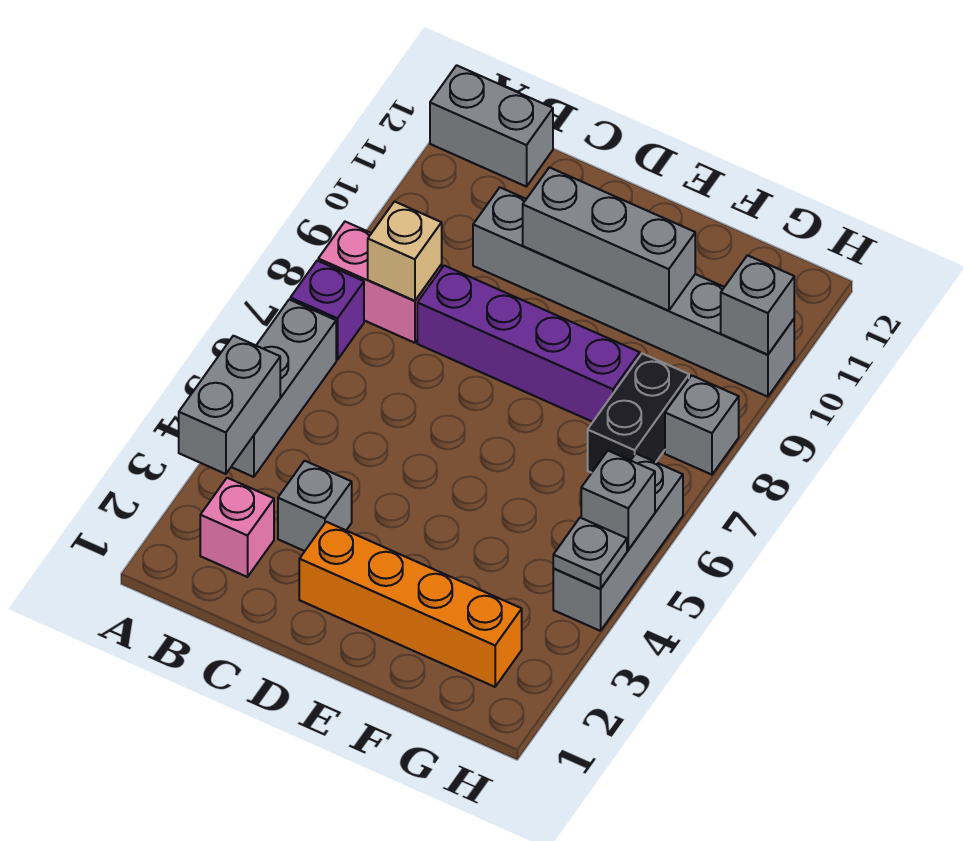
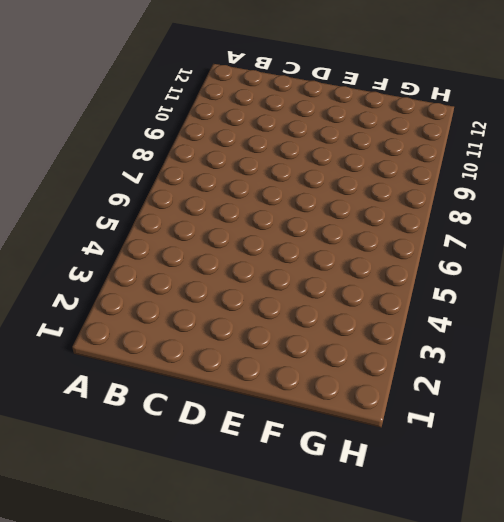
none -> grey 1x3 brick [231,300,336,477]
none -> purple 1x1 brick [290,261,364,360]
none -> pink 1x2 brick [318,222,442,343]

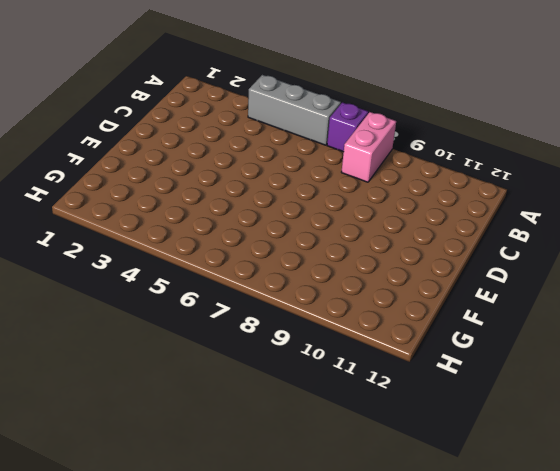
none -> grey 1x2 brick [430,65,553,187]
none -> pink 1x1 brick [200,478,274,577]
none -> grey 1x1 brick [278,461,352,551]

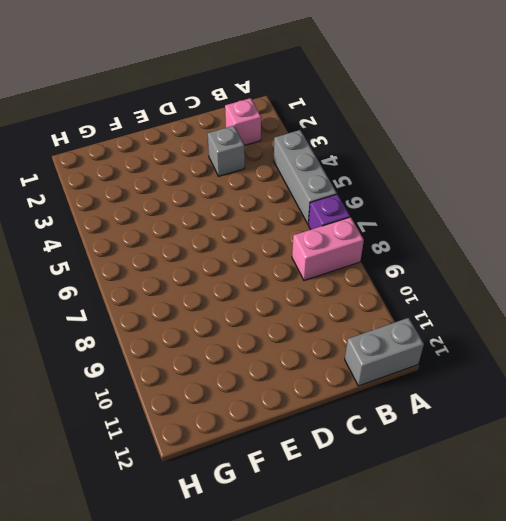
none -> purple 1x4 brick [417,266,640,422]
none -> grey 1x6 brick [473,188,794,397]
none -> orange 1x4 brick [299,522,522,687]

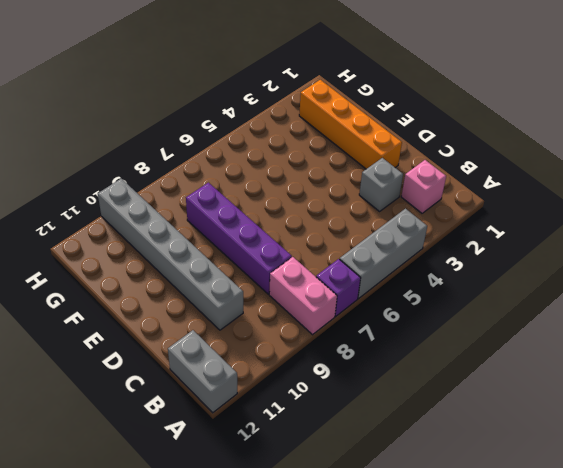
none -> black 1x2 brick [588,353,689,473]
none -> grey 1x3 brick [553,454,683,631]
none -> grey 1x1 brick [665,375,739,475]

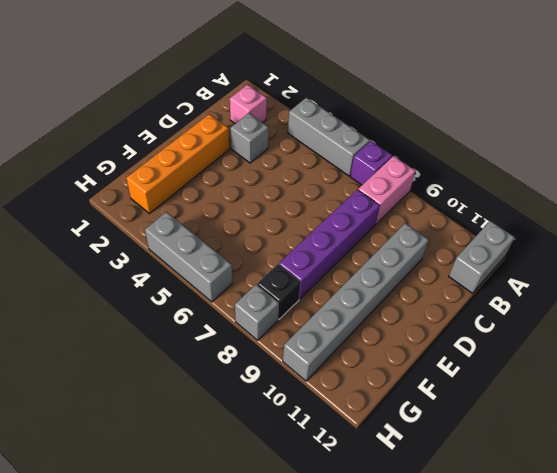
black 1x1 brick [257,264,301,319] -> black 1x2 brick [588,353,689,473]
none -> grey 1x2 brick [179,336,280,474]
none -> tan 1x1 brick [368,202,442,301]
none -> grey 1x3 brick [523,167,695,311]

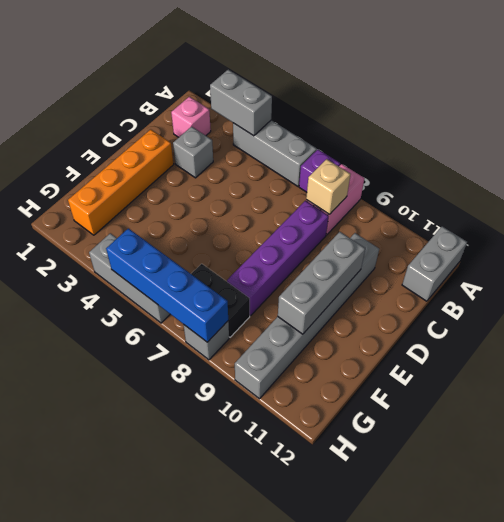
blue 1x4 brick [106,228,228,342] -> grey 1x1 brick [581,451,655,550]
none -> grey 1x1 plate [553,518,627,589]
none -> grey 1x1 brick [721,255,794,355]

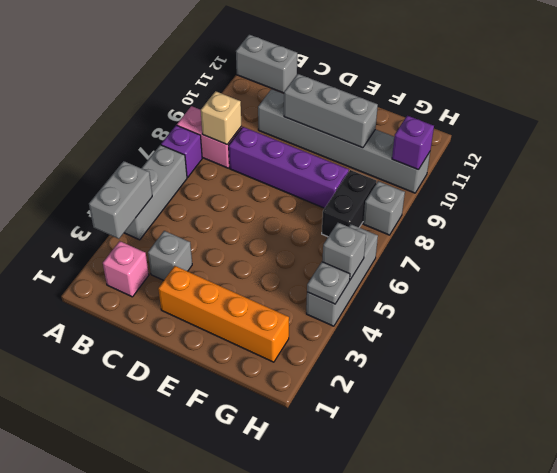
purple 1x1 brick [392,116,434,170] -> grey 1x1 brick [721,255,794,355]

